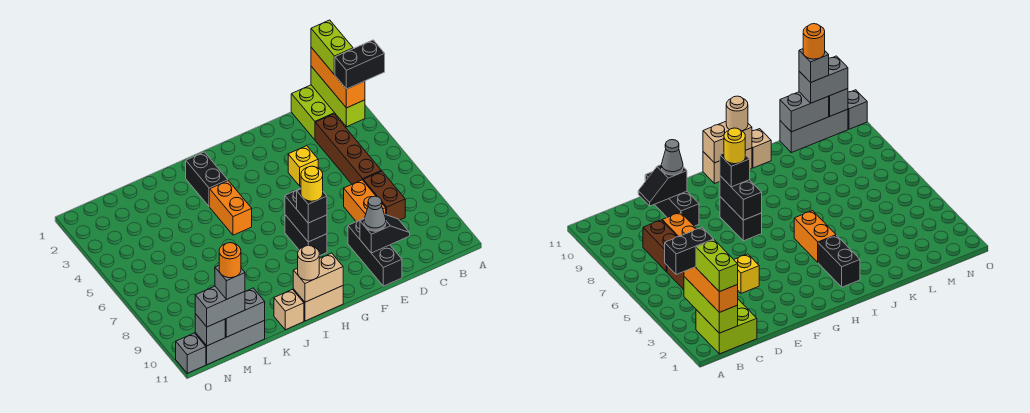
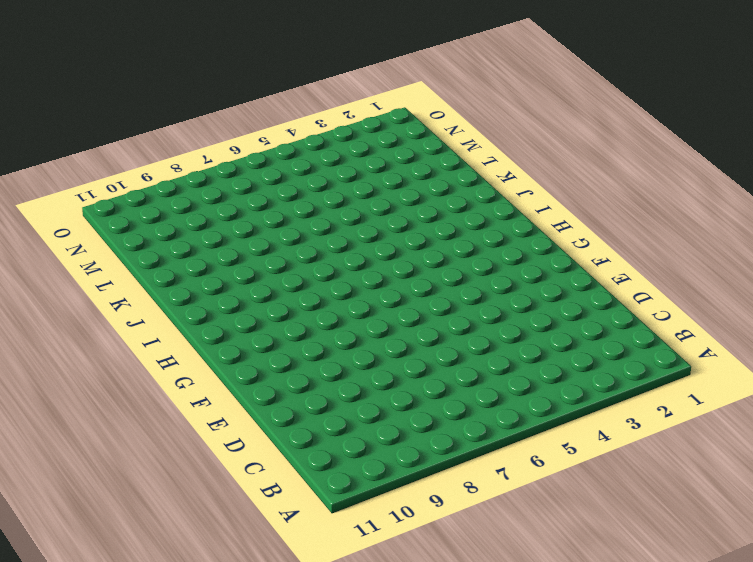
none -> lime 2x2 brick [291,85,346,140]
none -> brown 1x4 brick [315,114,381,184]
none -> brown 1x2 brick [363,171,405,220]

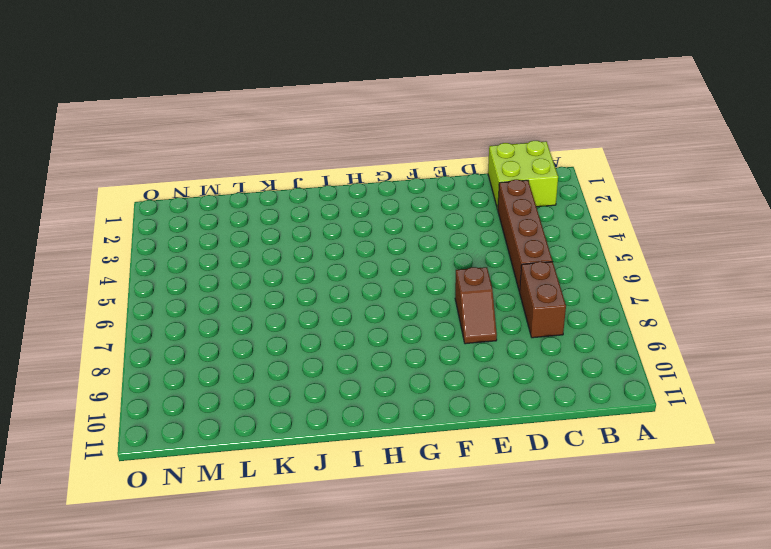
brown 1x2 slope [455,267,497,344] -> none
none -> orange 1x2 brick [344,180,386,222]
none -> yellow 1x1 brick [288,146,318,186]
none -> black 1x3 brick [348,219,402,286]

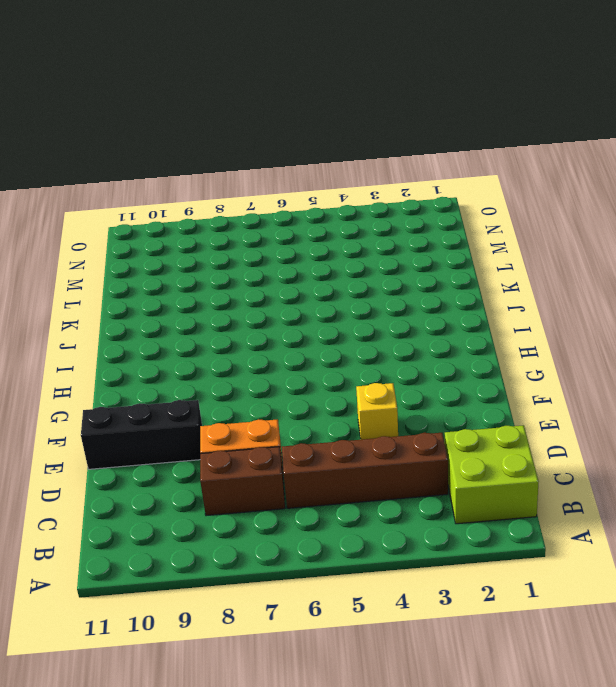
none -> black 1x2 brick [285,215,327,256]
none -> tan 1x2 brick [293,286,343,321]
none -> black 1x2 brick [186,152,228,207]

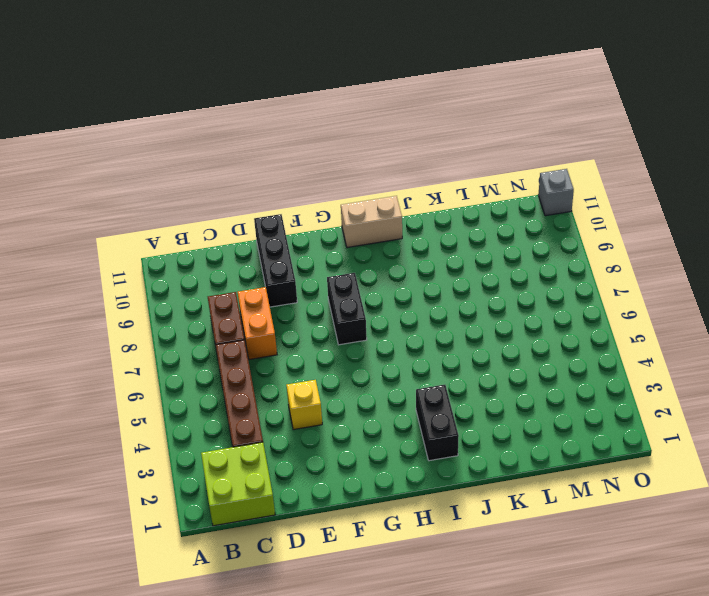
none -> orange 1x2 brick [210,181,252,235]
none -> tan 1x1 brick [274,290,304,330]
none -> grey 1x3 brick [195,321,265,365]

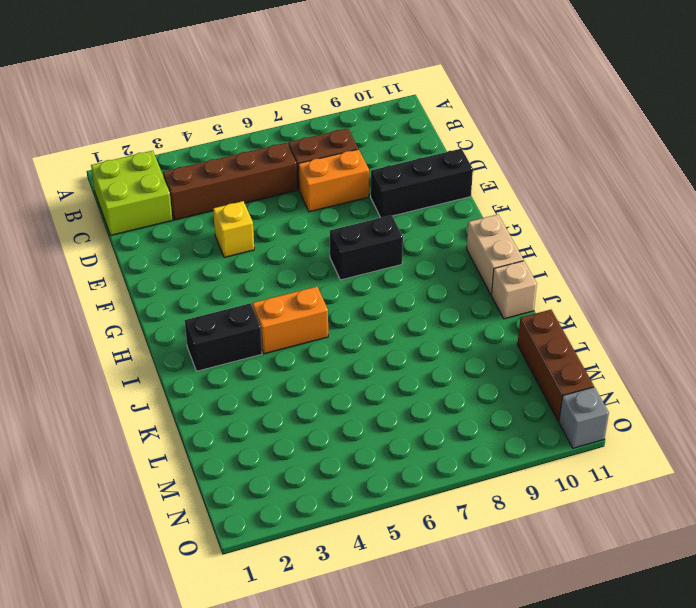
brown 1x3 brick [517,310,594,421] -> grey 1x3 brick [195,321,265,365]
none -> lime 1x3 brick [311,66,365,127]
none -> black 1x2 slope [360,214,410,253]
none -> black 1x2 brick [285,188,327,242]

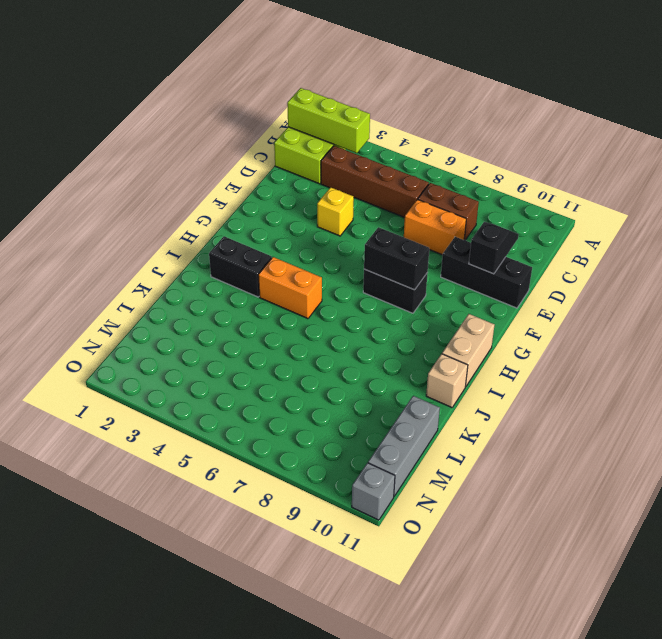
none -> tan 1x2 brick [293,253,343,302]
none -> grey 1x2 brick [225,288,265,337]
none -> grey 1x1 brick [195,314,225,346]

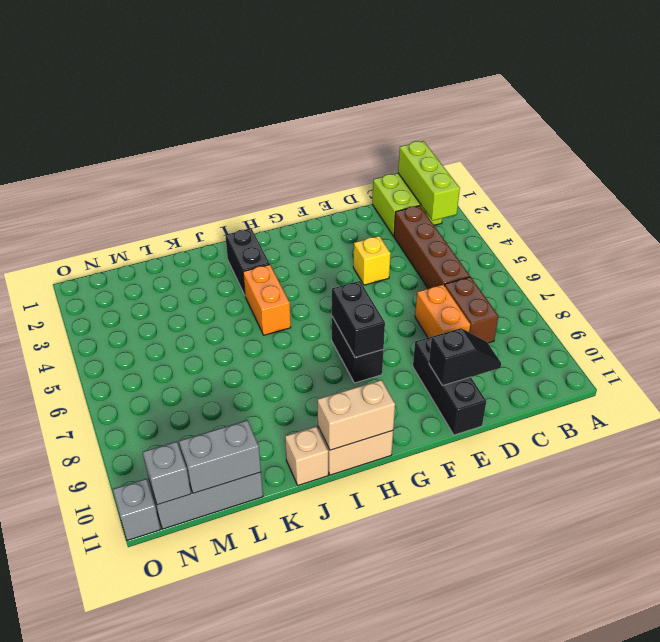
none -> orange 1x3 brick [311,47,365,108]
none -> grey 1x1 cone [364,196,386,231]
none -> black 1x1 brick [297,189,327,223]

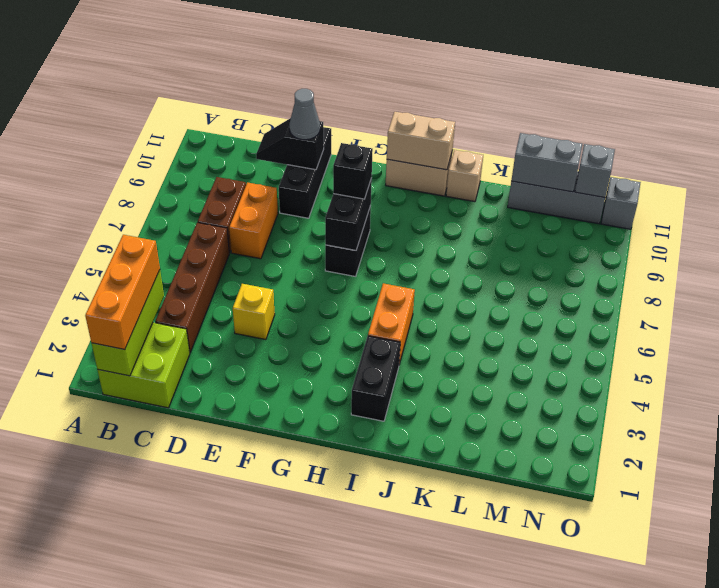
none -> tan 1x1 round brick [298,246,319,280]
none -> grey 1x2 brick [195,286,245,327]
none -> black 1x2 brick [335,40,385,89]

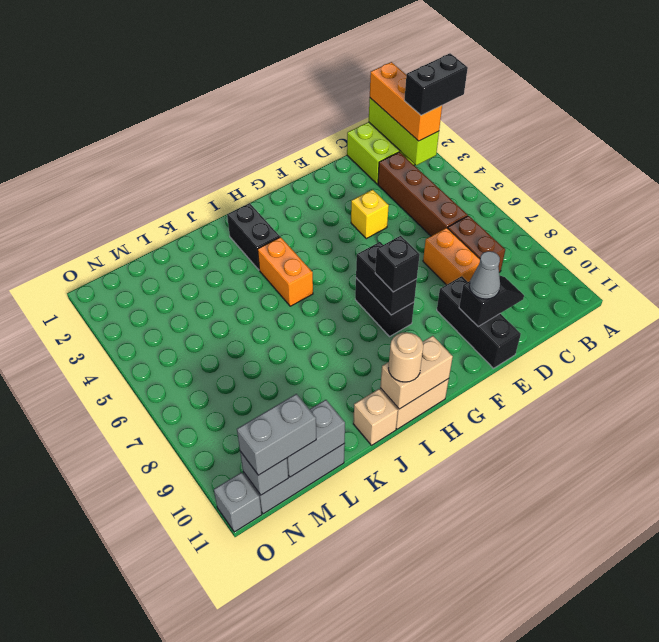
none -> lime 1x2 brick [311,20,353,75]
none -> yellow 1x1 round brick [301,166,323,201]
none -> grey 1x1 brick [215,266,245,299]

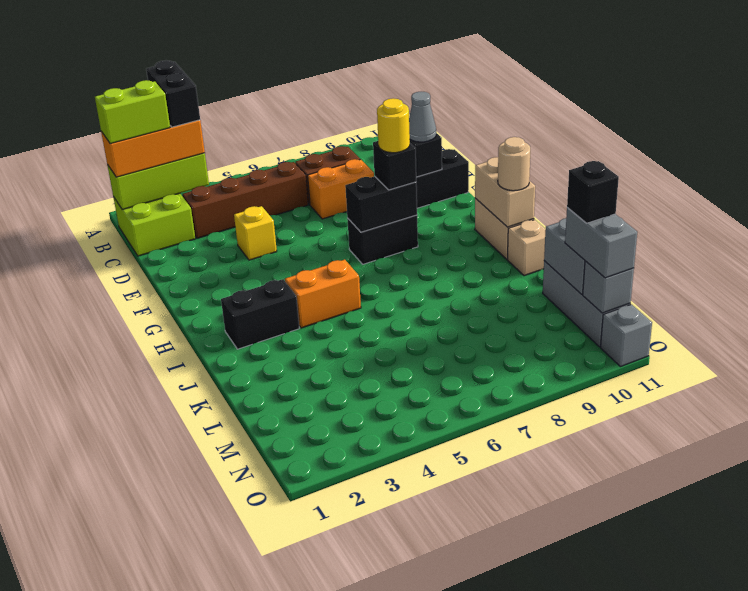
black 1x1 brick [567,161,619,223] -> grey 1x1 brick [215,266,245,299]
none -> orange 1x1 round brick [219,243,241,278]

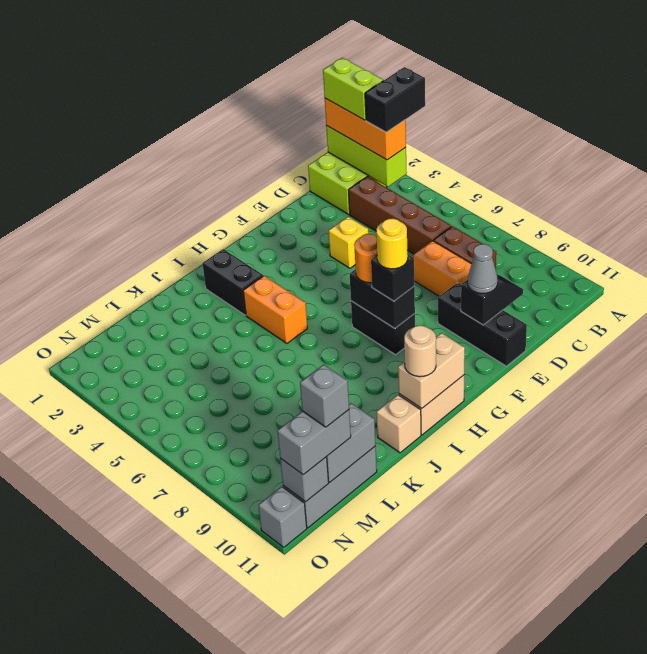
orange 1x1 round brick [354,234,377,283] -> orange 1x1 round brick moved to [219,243,241,278]

